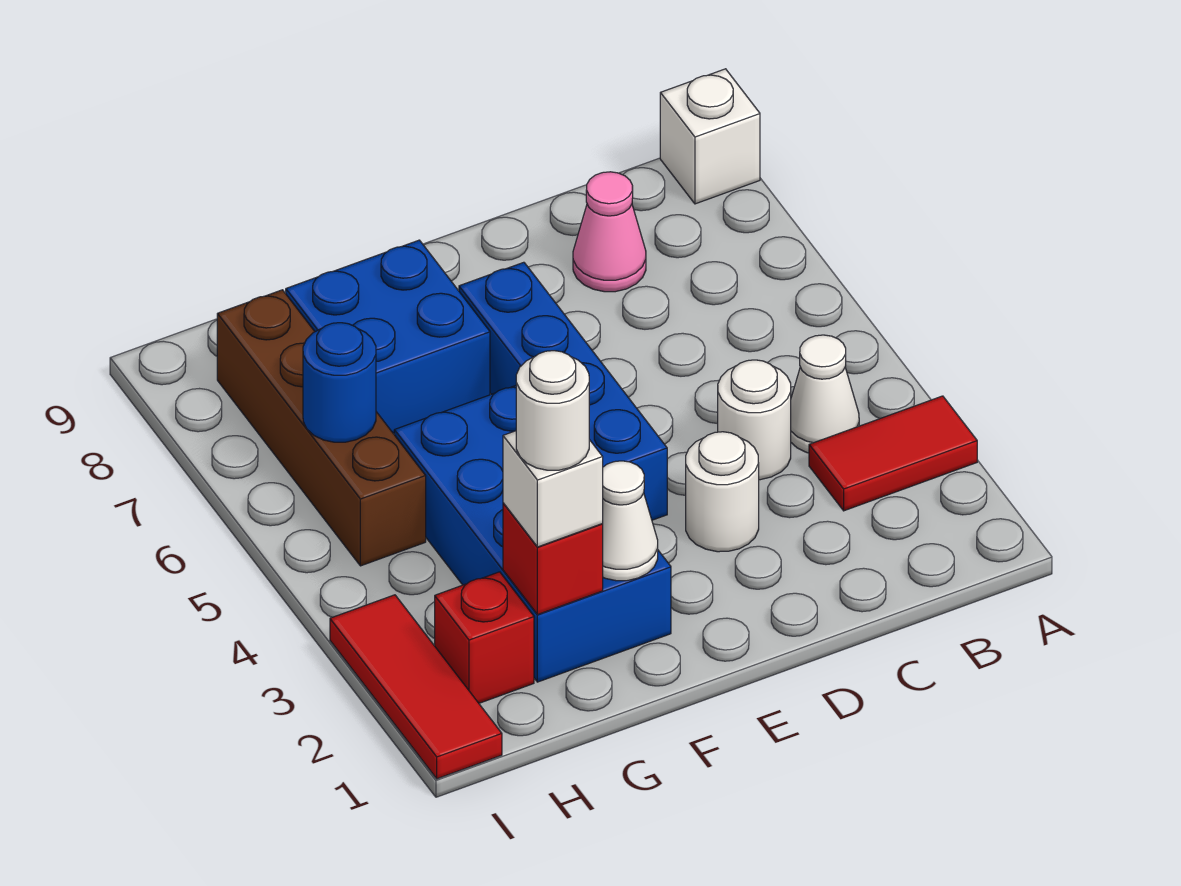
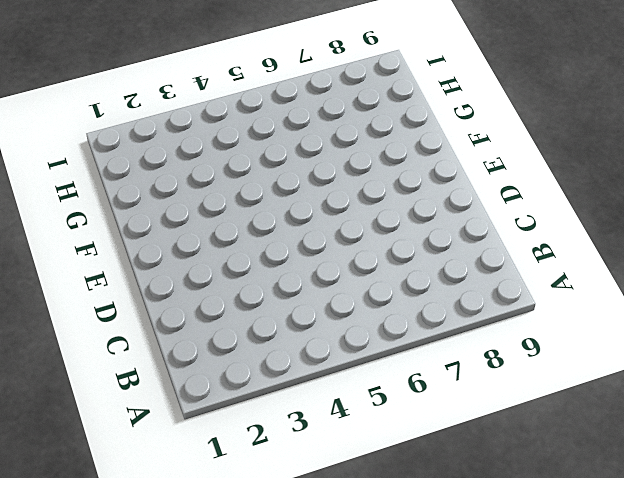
none -> red 1x2 tile [809,396,977,511]
none -> white 1x1 brick [660,69,760,204]
none -> white 1x1 cone [791,335,859,453]

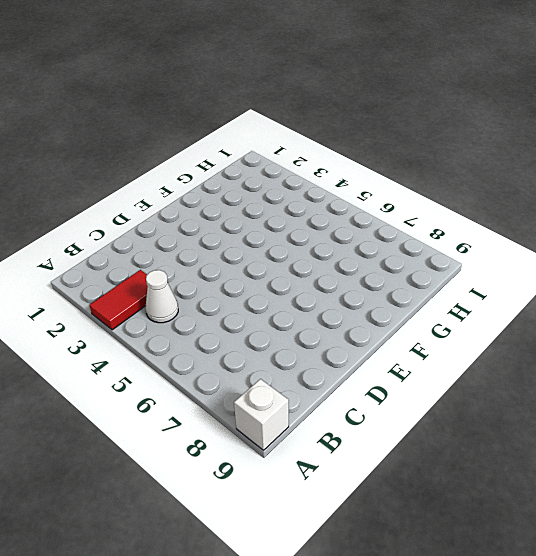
none -> white 1x1 round brick [718,360,791,480]
none -> pink 1x1 cone [573,172,646,292]
none -> white 1x1 round brick [686,432,759,552]

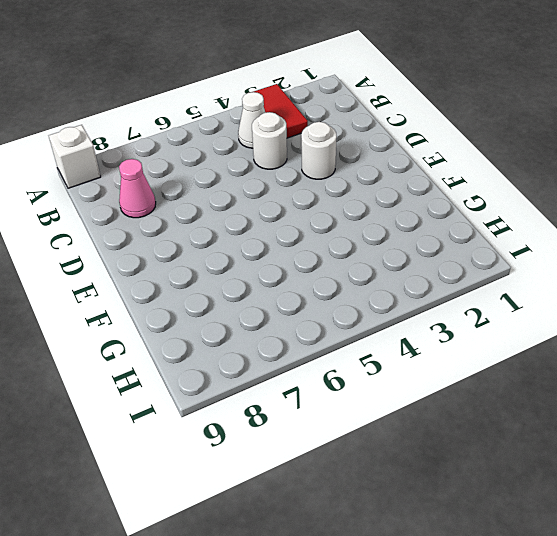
none -> blue 1x4 brick [459,262,667,520]
none -> blue 2x4 brick [394,386,671,682]
none -> blue 2x2 brick [286,240,490,434]

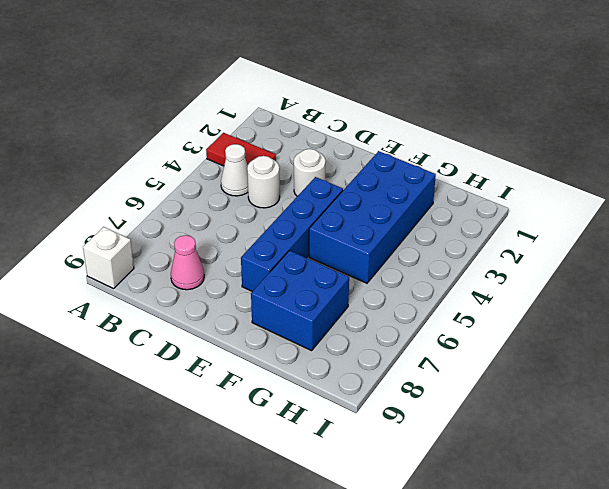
none -> red 1x1 brick [435,572,534,703]
none -> brown 1x4 brick [217,290,426,566]
none -> red 1x3 tile [330,595,502,779]

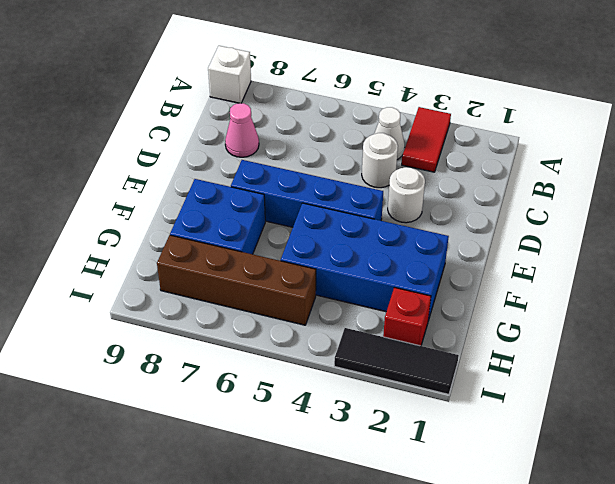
black 1x3 tile [334,328,459,394] -> red 1x3 tile [330,595,502,779]
none -> white 1x1 cone [602,461,658,581]
none -> red 1x1 brick [503,503,603,615]
none -> blue 1x1 round brick [303,323,376,442]

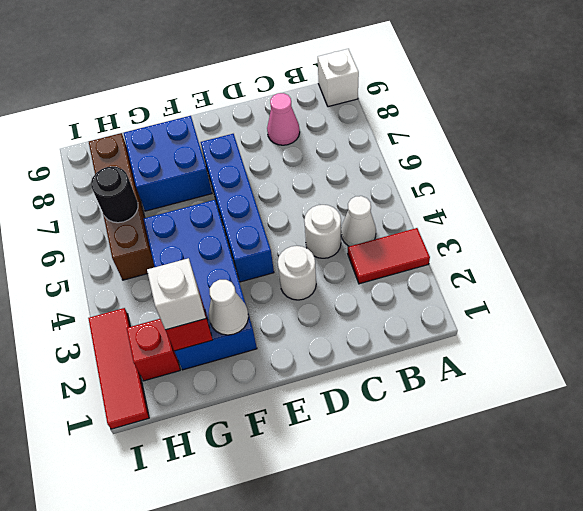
black 1x1 round brick [91,166,138,223] -> blue 1x1 round brick [303,323,376,442]
none -> white 1x1 round brick [516,351,589,470]

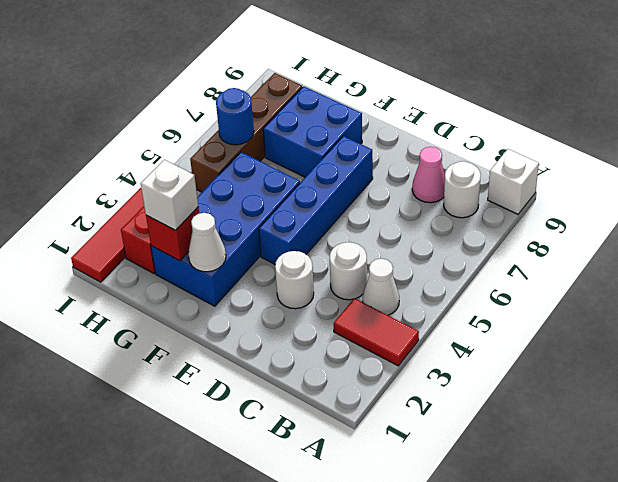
white 1x1 round brick [444,161,481,218] -> white 1x1 round brick moved to [516,351,589,470]

